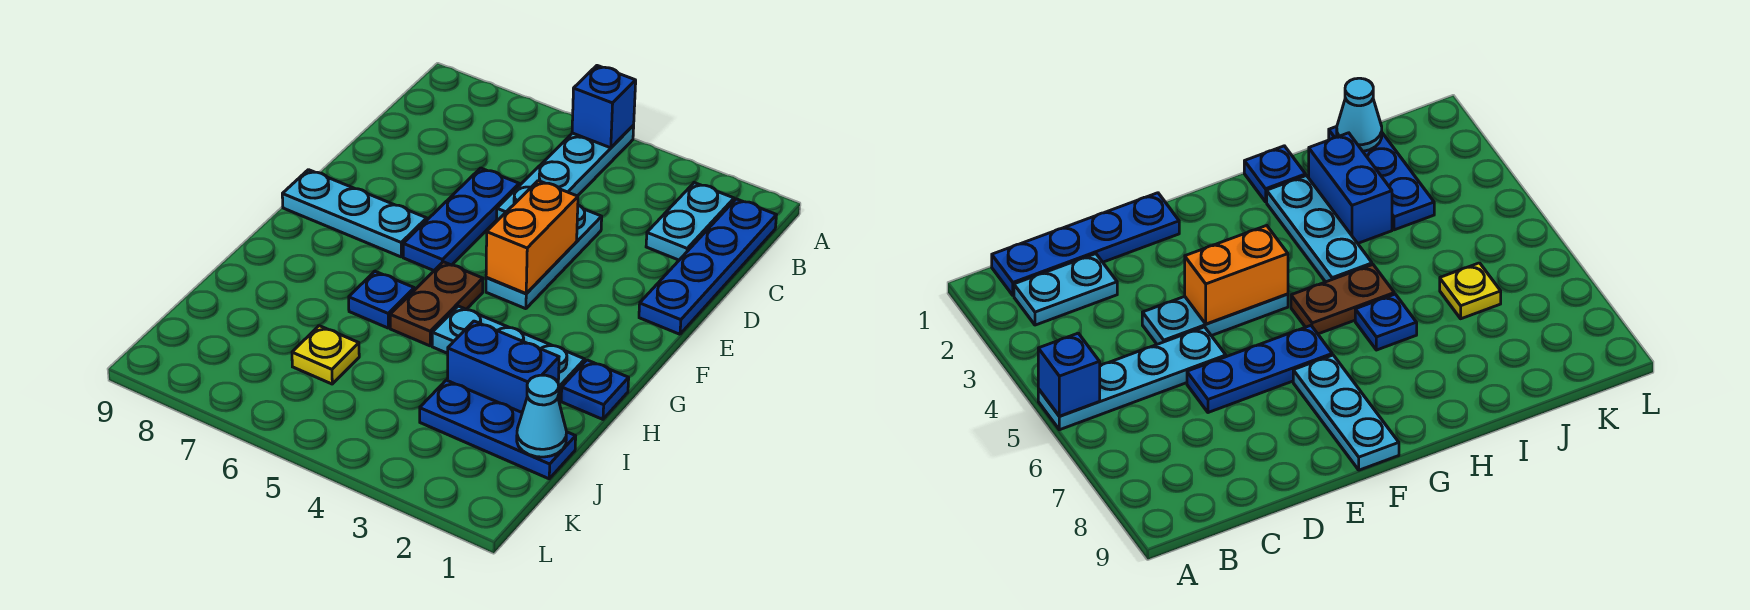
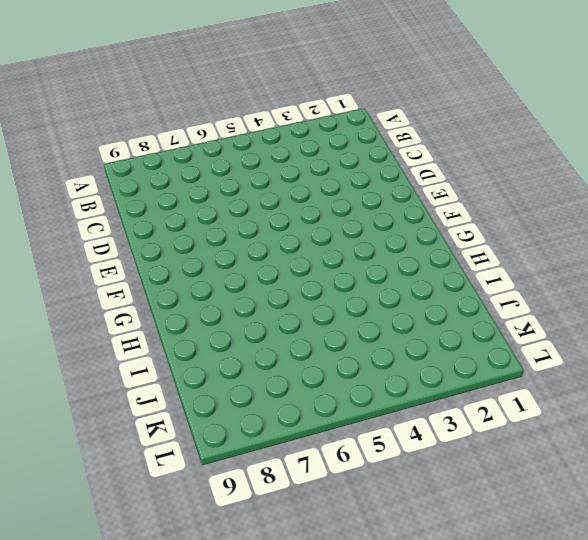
none -> cyan 1x4 plate [497,125,634,221]
none -> blue 1x4 plate [639,199,776,334]
none -> cyan 1x2 plate [646,183,734,260]

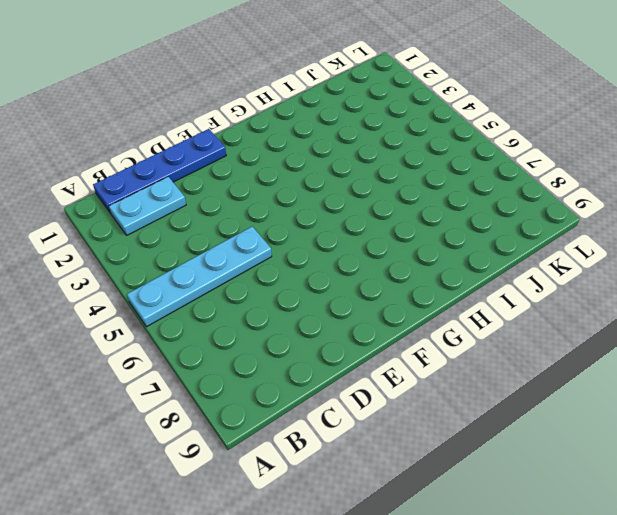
none -> cyan 1x3 plate [486,205,602,309]
none -> blue 1x3 plate [403,168,519,271]
none -> cyan 1x3 plate [282,170,427,257]

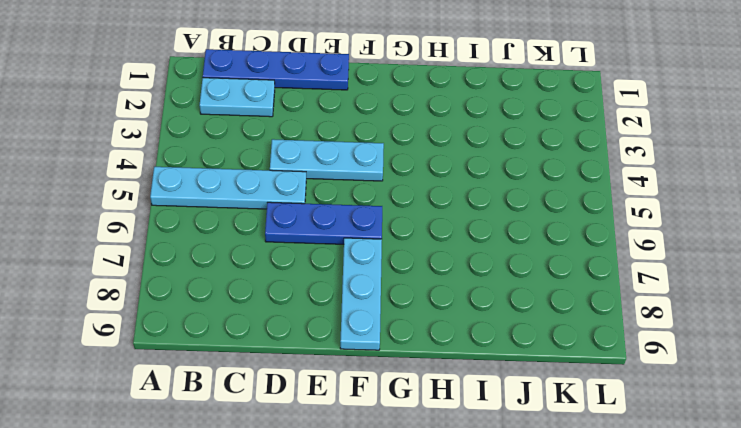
none -> brown 1x2 plate [390,262,483,346]
none -> blue 1x1 plate [561,360,629,419]
none -> cyan 1x3 plate [432,306,585,401]

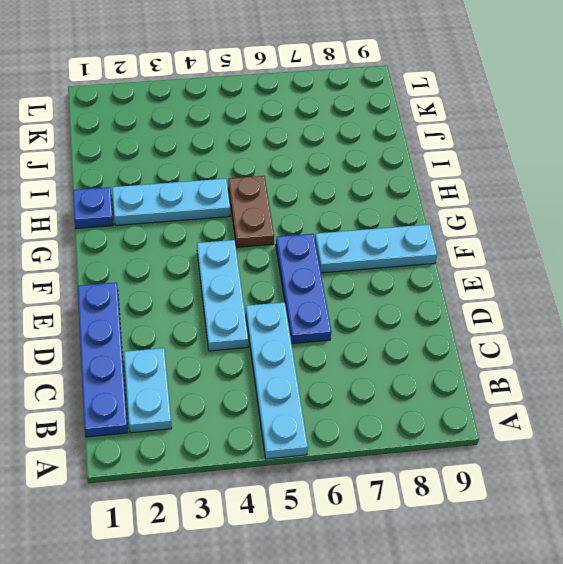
none -> blue 1x1 plate [349,271,414,328]
none -> blue 1x2 brick [447,321,559,412]
none -> blue 1x3 plate [420,380,576,479]

